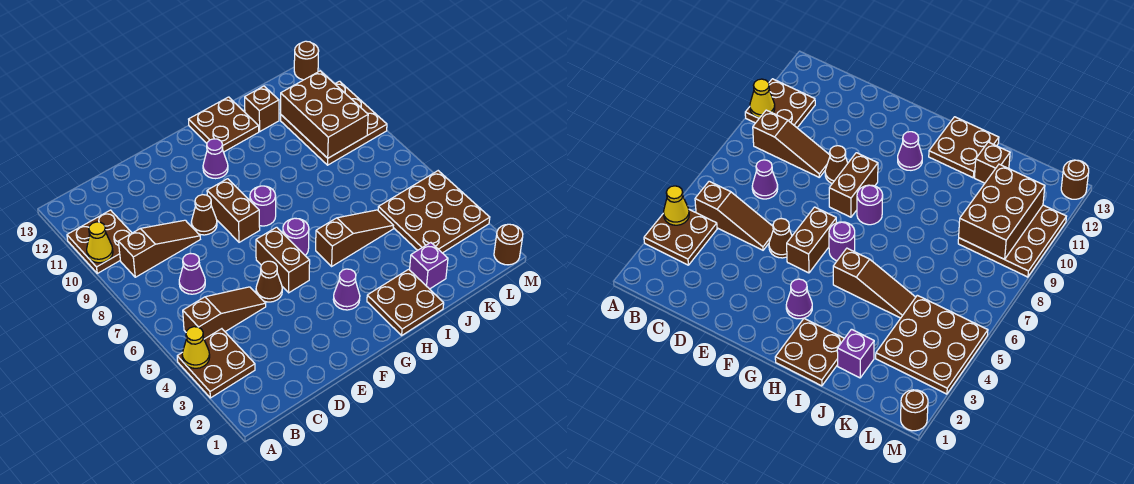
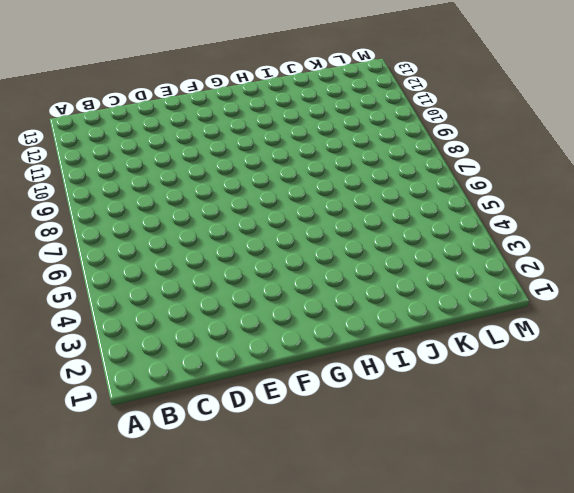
none -> brown 2x2 plate [177,329,255,398]
none -> brown 2x2 plate [67,210,132,273]
none -> brown 1x3 slope [183,287,266,339]

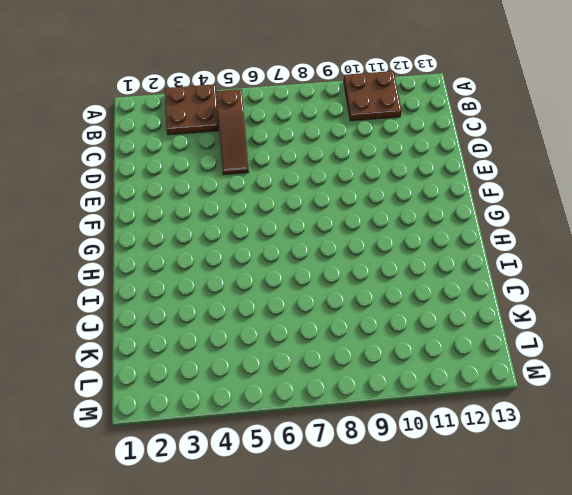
none -> brown 1x3 slope [118,220,200,277]
none -> purple 1x1 cone [179,254,205,294]
none -> brown 1x1 cone [256,261,282,302]

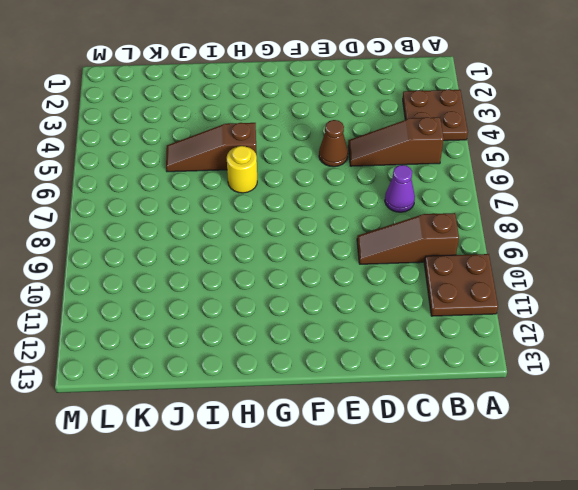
yellow 1x1 round brick [227,146,257,193] -> none
none -> brown 1x1 cone [191,195,217,235]
none -> brown 1x2 brick [256,227,310,293]
none -> brown 1x2 brick [207,179,260,242]

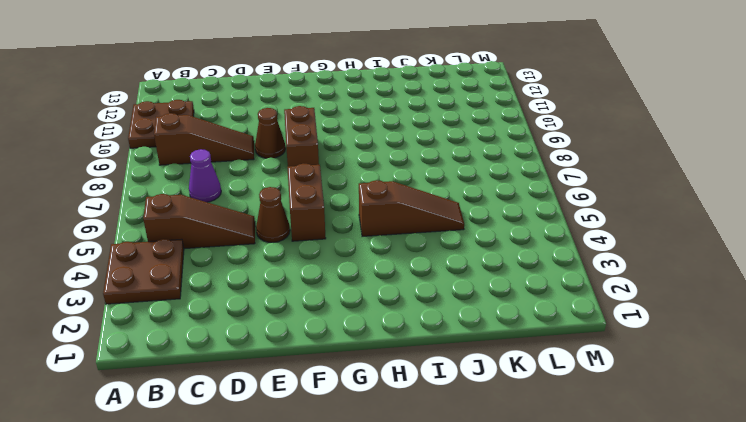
none -> purple 1x1 cone [333,269,360,310]
none -> purple 1x1 round brick [283,218,309,255]
none -> purple 1x1 round brick [250,186,276,226]

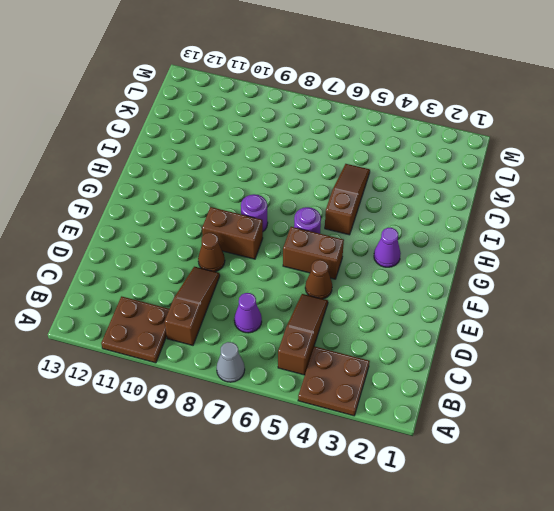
grey 1x1 cone [217,342,245,382] -> none
none -> purple 1x1 cone [203,139,228,179]
none -> brown 2x2 plate [367,269,444,335]
none -> brown 2x2 plate [189,97,259,152]

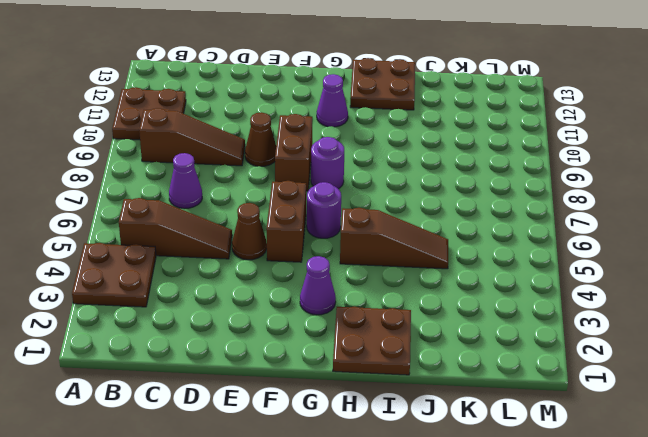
none -> purple 1x1 brick [410,243,448,289]
none -> brown 1x1 brick [245,86,279,131]
none -> brown 3x3 plate [378,171,490,253]

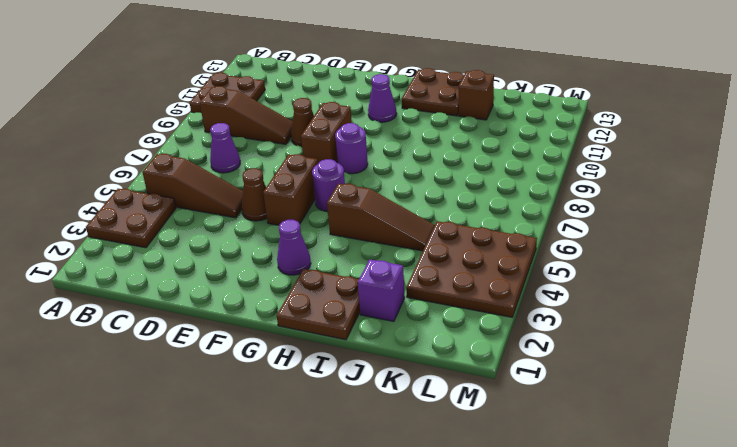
none -> brown 3x3 plate [281,81,387,165]
none -> brown 1x1 round brick [494,224,523,265]
none -> brown 1x1 round brick [294,41,319,80]

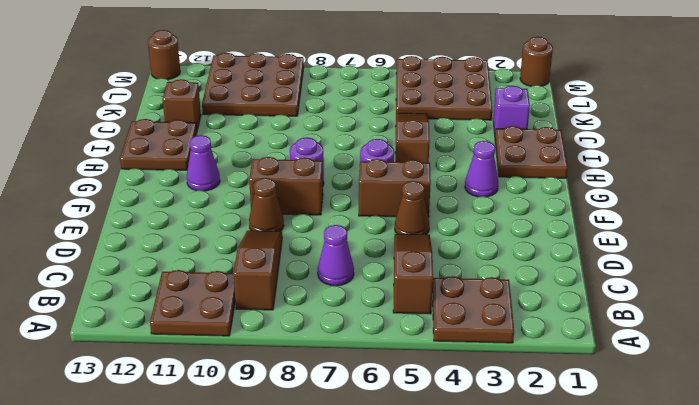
none -> yellow 1x1 cone [182,327,210,368]
none -> yellow 1x1 cone [87,222,113,263]
none -> brown 2x3 brick [281,71,368,158]

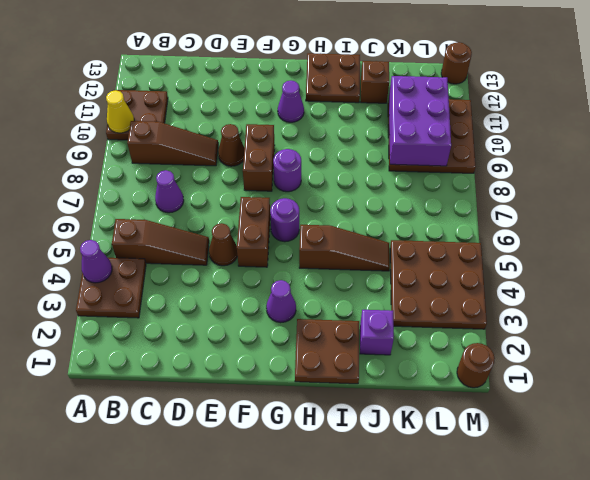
purple 1x1 cone [80,240,112,283] -> yellow 1x1 cone [182,327,210,368]
purple 2x3 brick [389,76,451,166] -> brown 2x3 brick [281,71,368,158]

